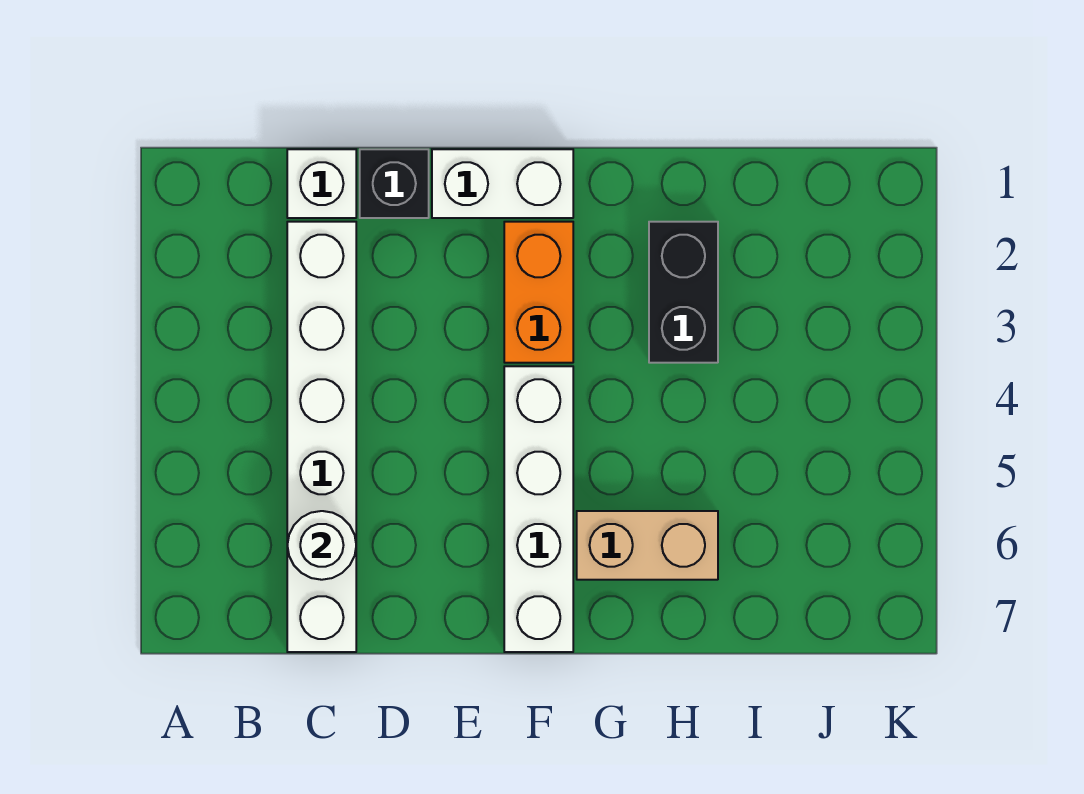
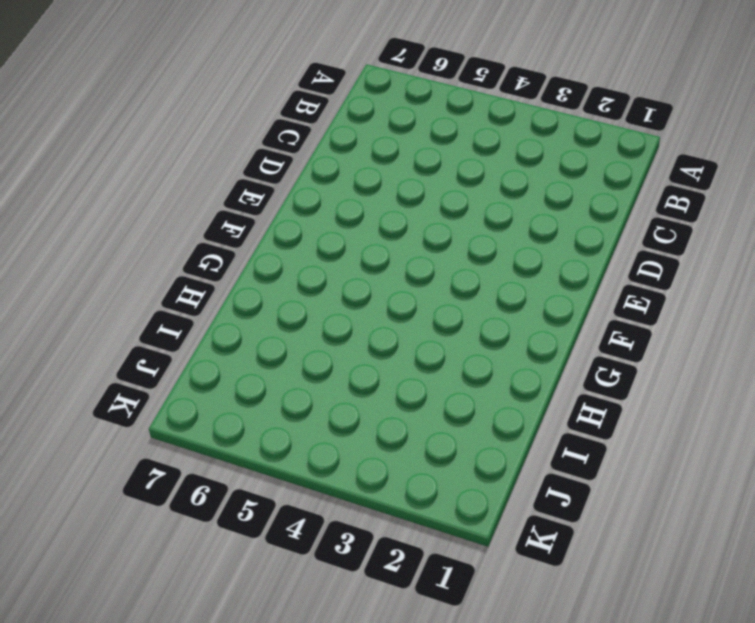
none -> white 1x1 brick [287,149,356,218]
none -> white 1x6 brick [287,222,356,652]

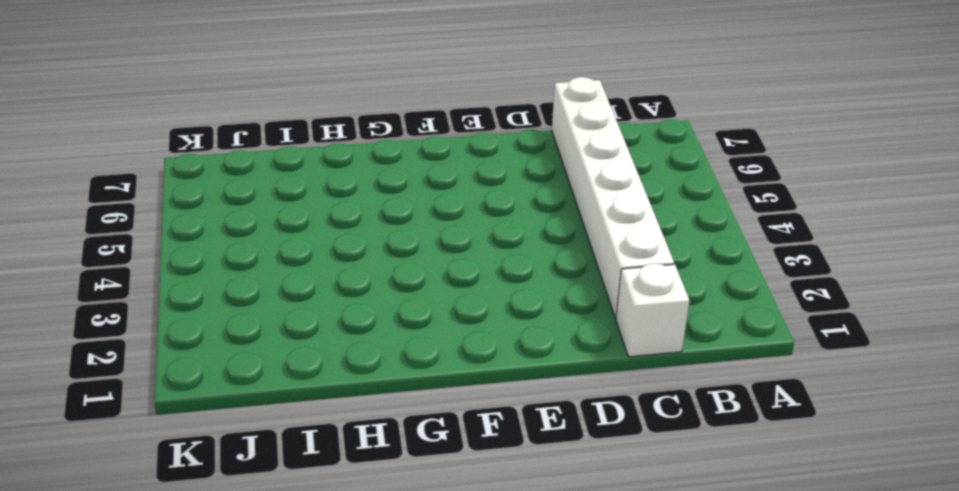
none -> black 1x1 brick [360,149,429,218]
none -> white 1x2 brick [432,149,573,218]

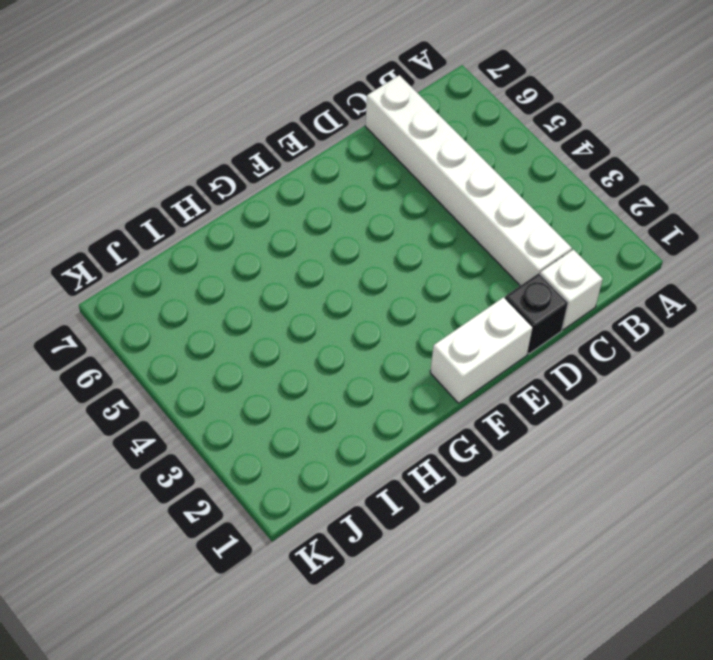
none -> orange 1x2 brick [504,222,573,363]
none -> white 1x4 brick [504,366,573,652]

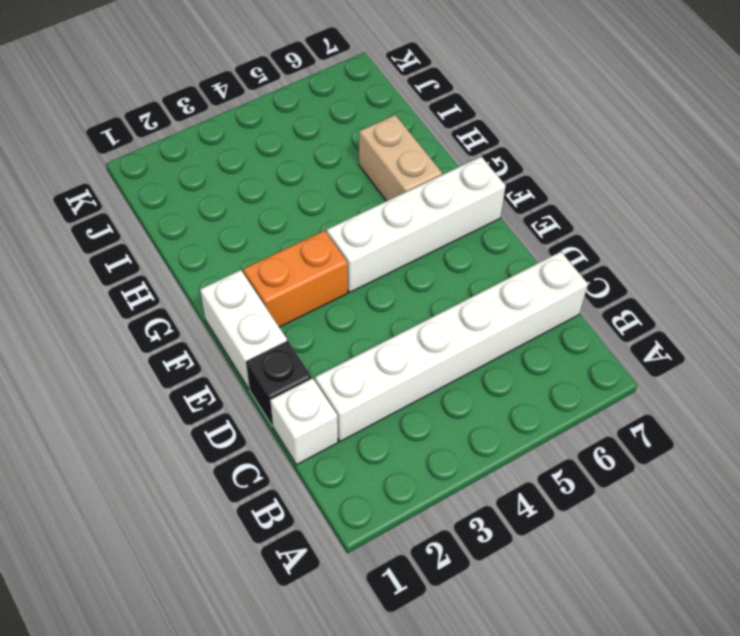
none -> black 1x2 brick [649,222,718,363]
none -> white 1x1 round brick [287,511,356,580]

